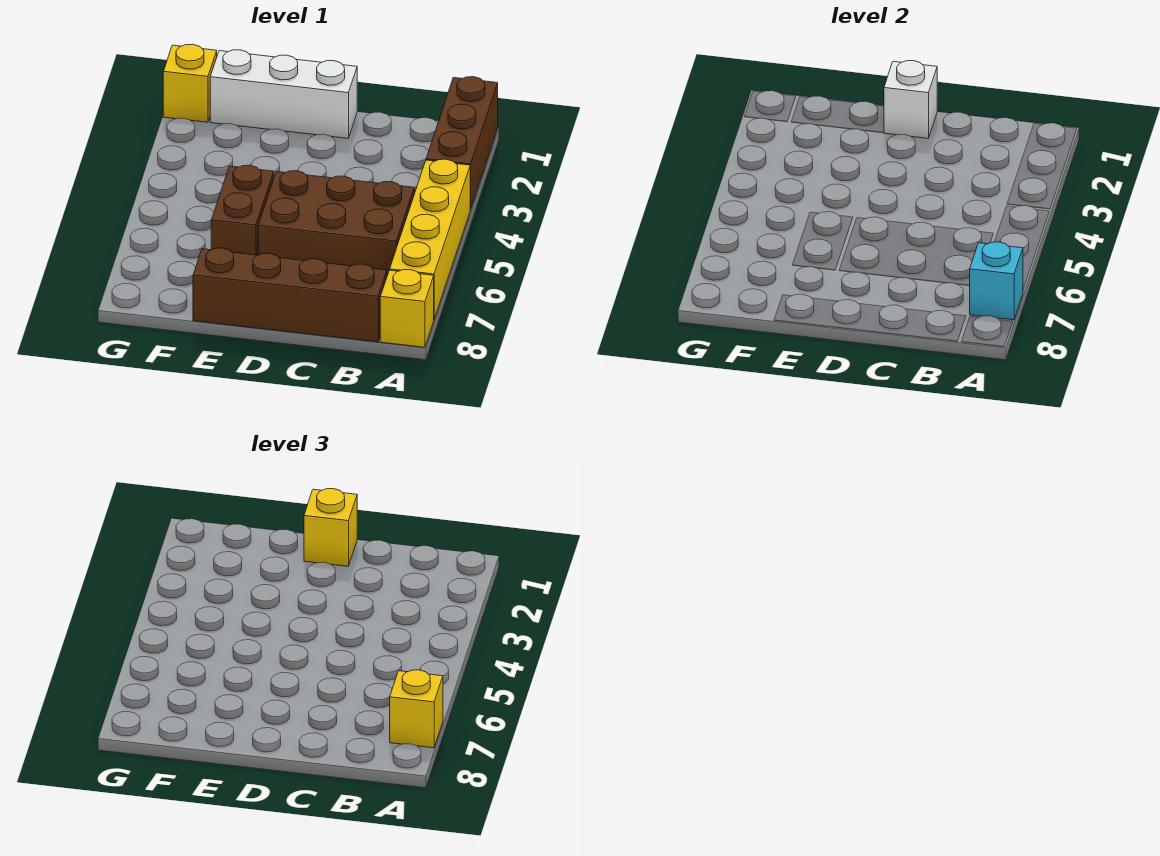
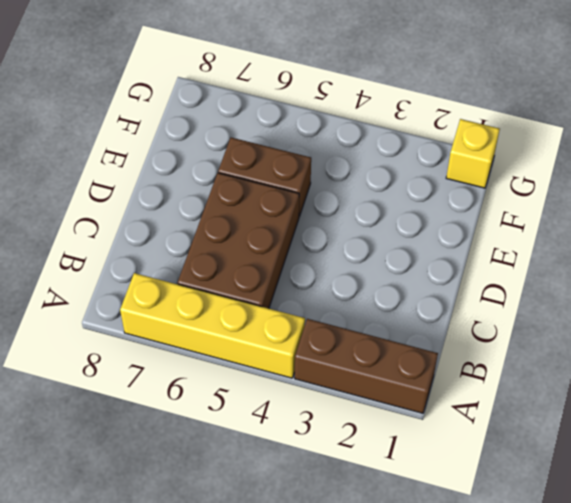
none -> yellow 1x1 brick [380,270,434,347]
none -> brown 1x4 brick [193,248,387,342]
none -> white 1x3 brick [210,50,357,138]

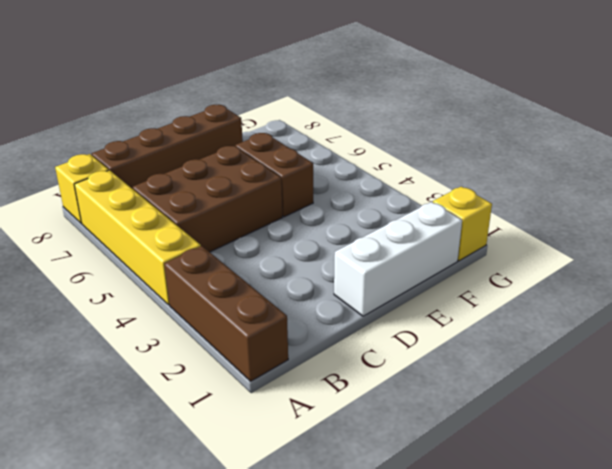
none -> cyan 1x1 brick [969,242,1023,320]
none -> white 1x1 brick [884,61,937,138]
none -> yellow 1x1 brick [390,670,443,748]

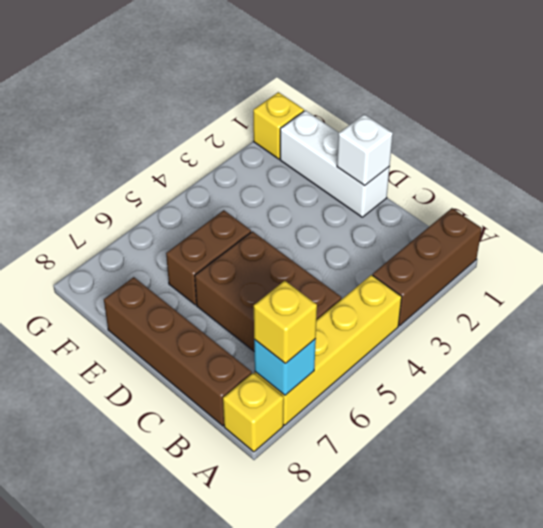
none -> yellow 1x1 brick [304,489,357,566]

